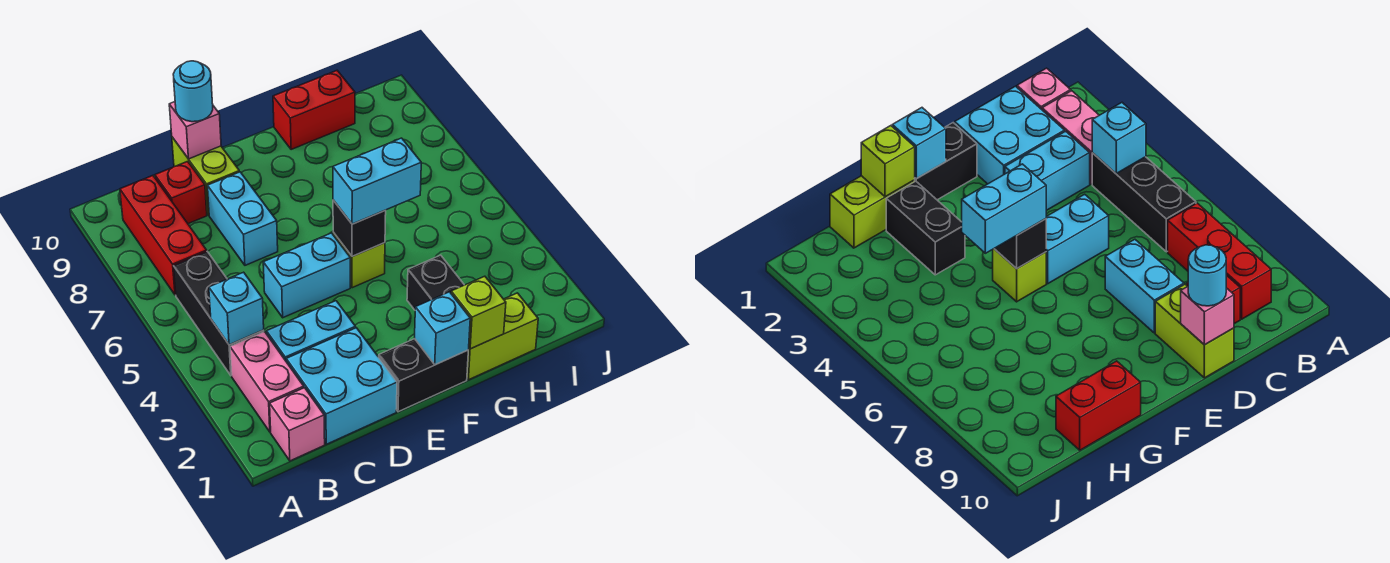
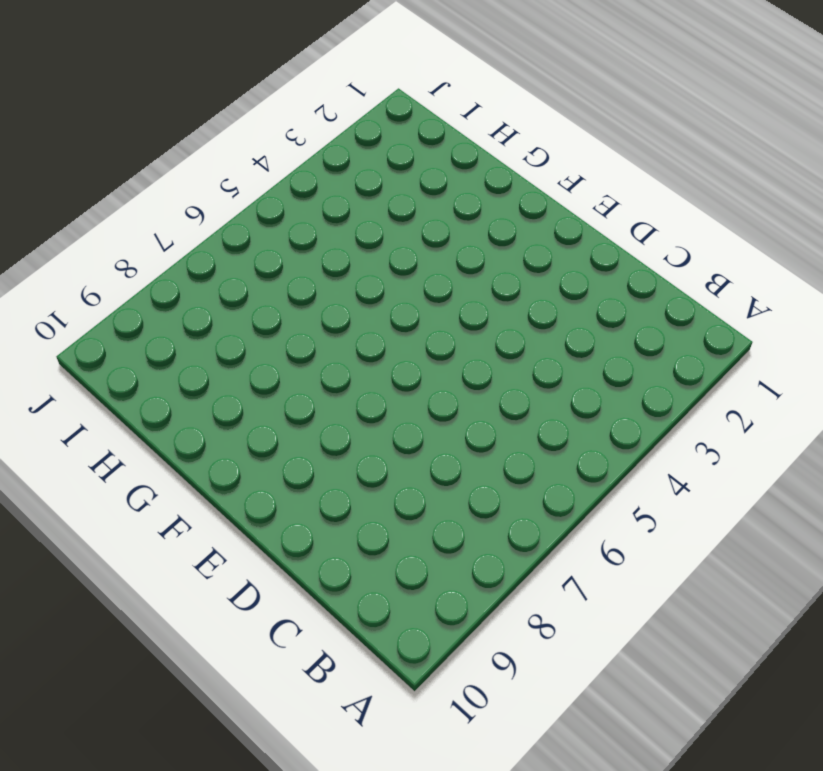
none -> pink 1x1 brick [270,388,325,461]
none -> pink 1x2 brick [230,332,304,432]
none -> black 1x3 brick [174,251,264,376]

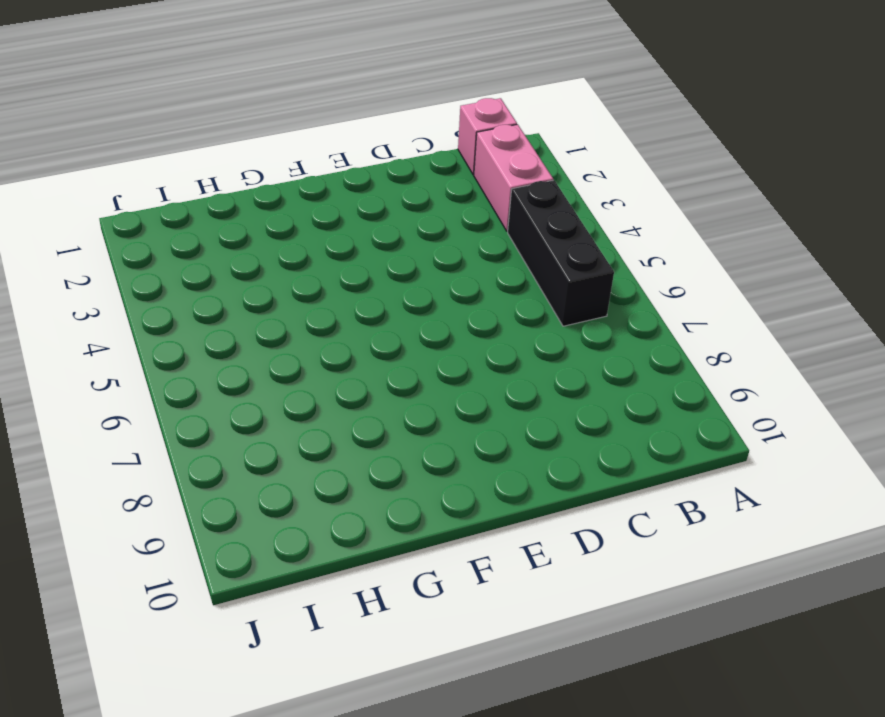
none -> red 1x3 brick [120,176,207,295]
none -> cyan 2x2 brick [286,328,397,444]
none -> cyan 1x2 brick [266,301,356,361]

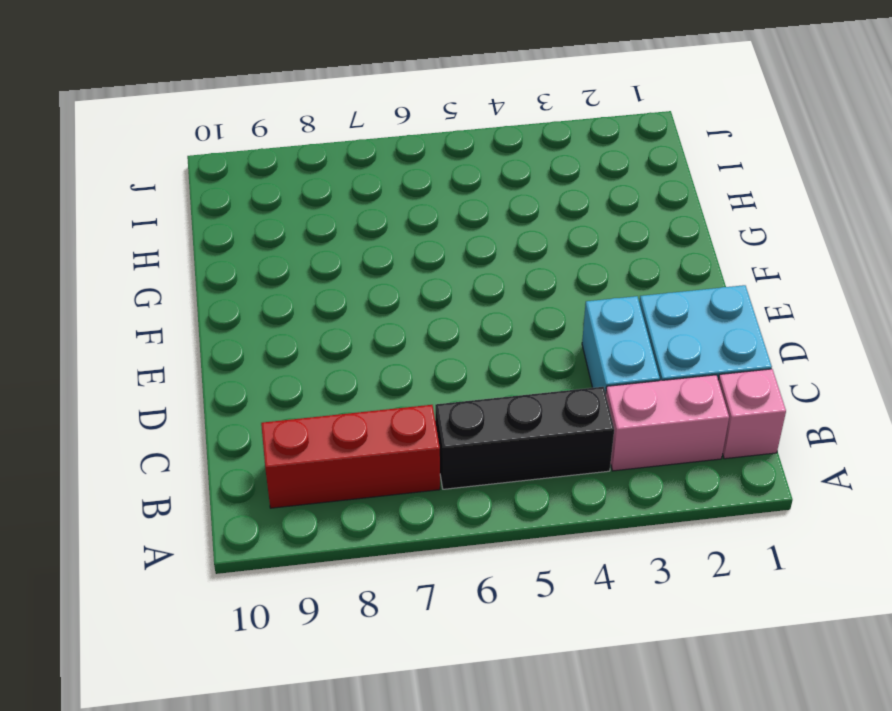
none -> red 1x1 brick [155,161,207,224]
none -> cyan 1x2 brick [263,233,350,318]
none -> cyan 1x2 brick [208,172,278,265]

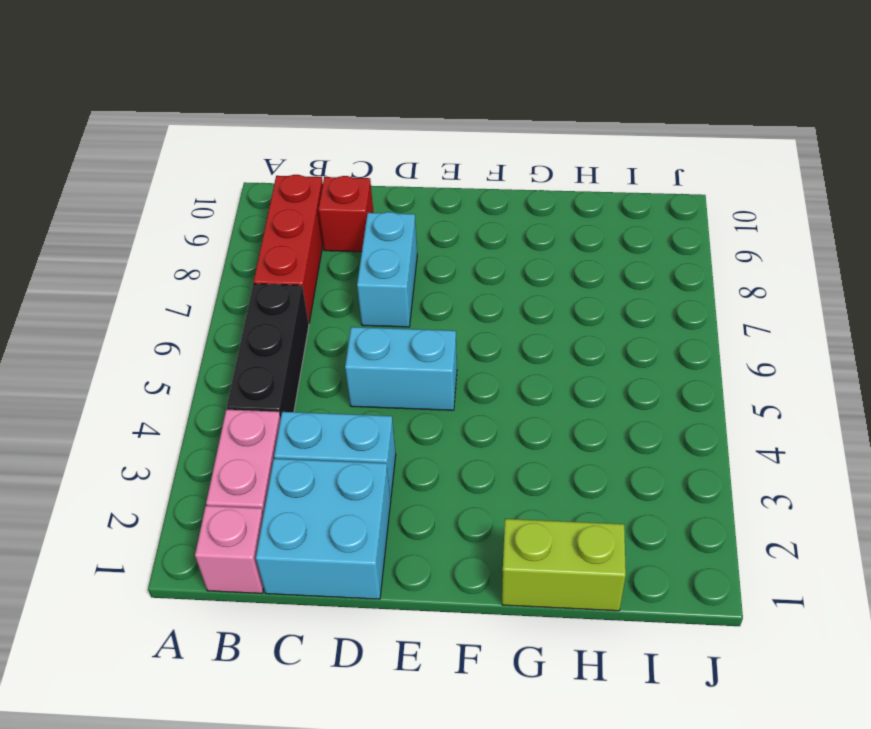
none -> lime 1x2 brick [172,137,239,215]
none -> black 1x2 brick [379,339,468,412]
none -> lime 1x1 brick [333,233,385,288]

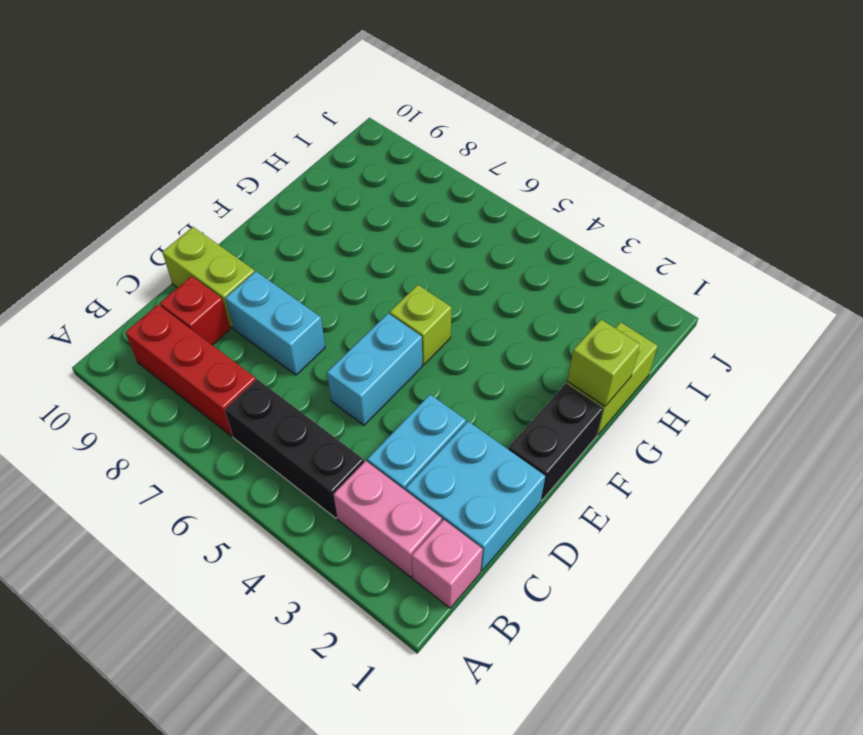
none -> black 1x2 brick [407,255,464,310]
none -> red 1x2 brick [273,71,355,150]
none -> cyan 1x1 brick [209,272,264,345]

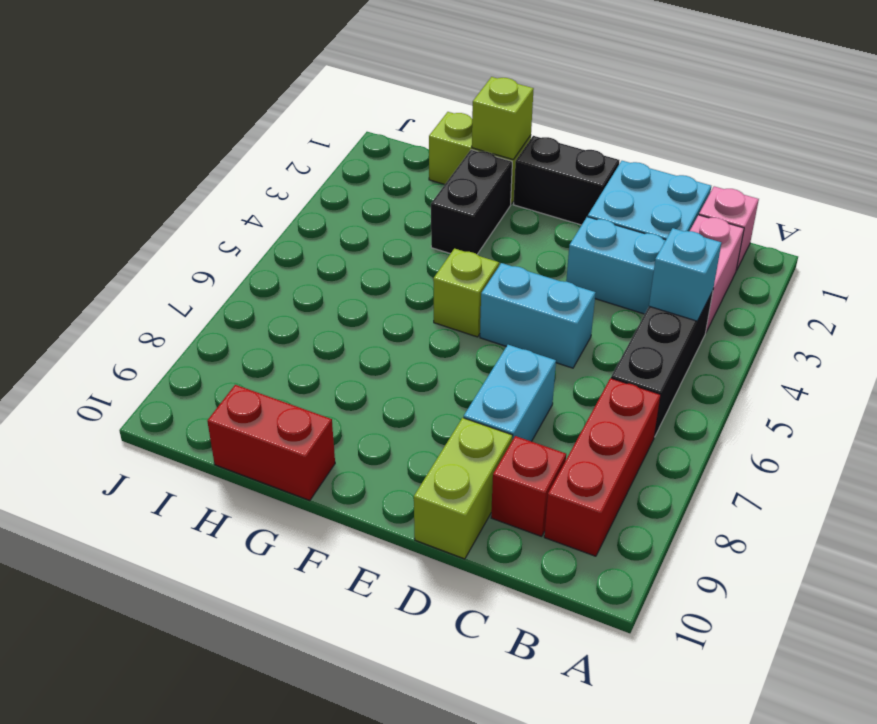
none -> pink 1x1 brick [169,102,221,159]
none -> cyan 1x1 brick [415,292,470,365]
none -> black 1x1 brick [333,200,386,256]

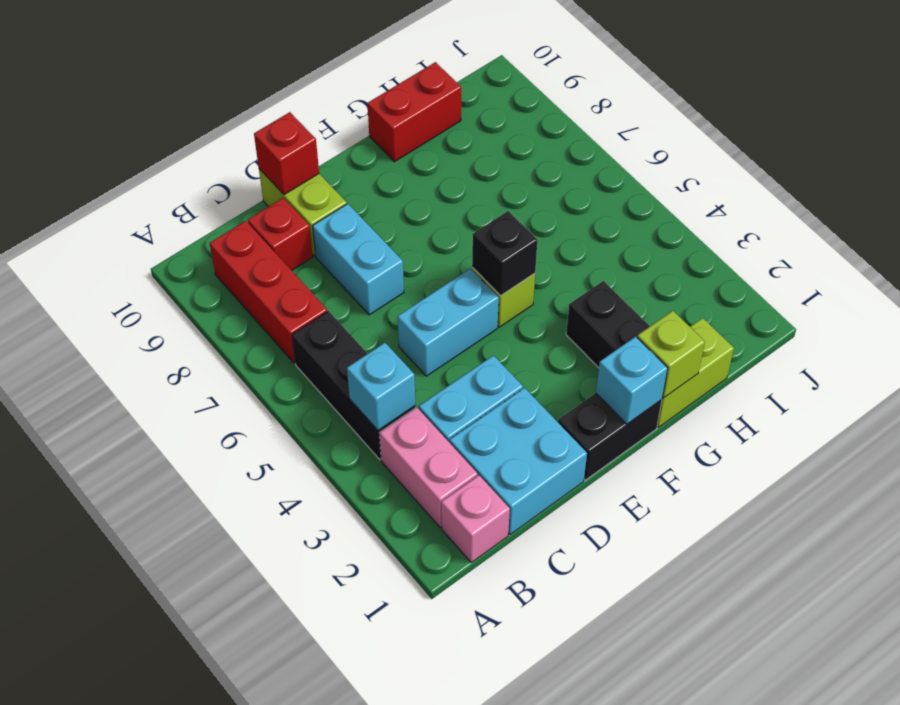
red 1x1 brick [254,112,319,195] -> pink 1x1 brick [169,102,221,159]
none -> cyan 1x1 round brick [173,61,213,122]
none -> cyan 1x2 brick [333,138,421,224]

